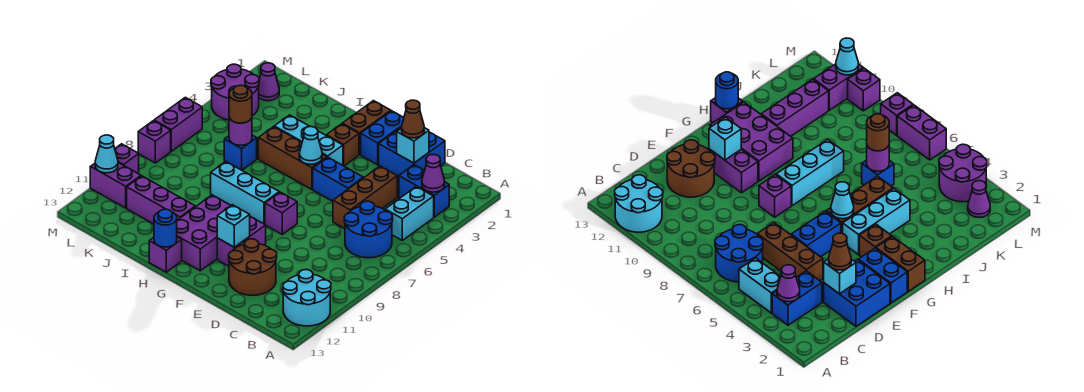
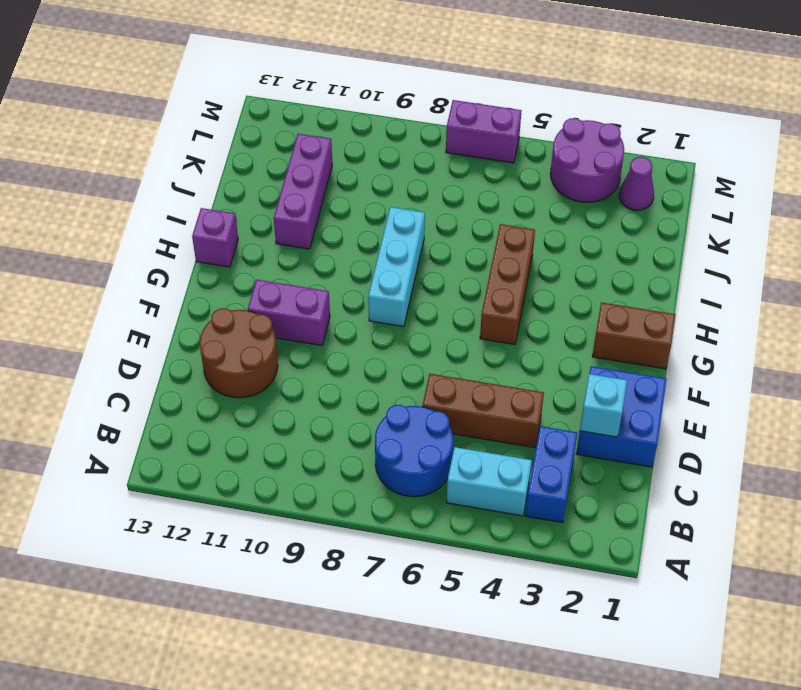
none -> cyan 2x2 round brick [283,270,331,326]
none -> blue 1x2 brick [313,157,363,201]
none -> blue 1x2 brick [361,111,404,165]
none -> purple 1x1 brick [265,192,297,234]

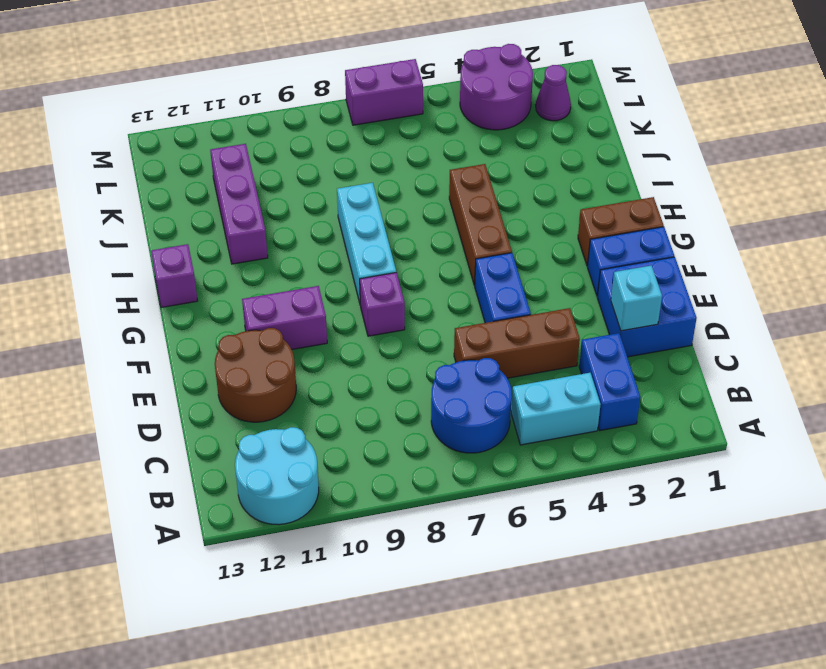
none -> brown 1x1 brick [326,124,359,166]
none -> cyan 1x3 brick [274,115,343,165]
none -> purple 2x3 brick [177,195,231,271]
none -> blue 1x1 brick [224,135,257,170]

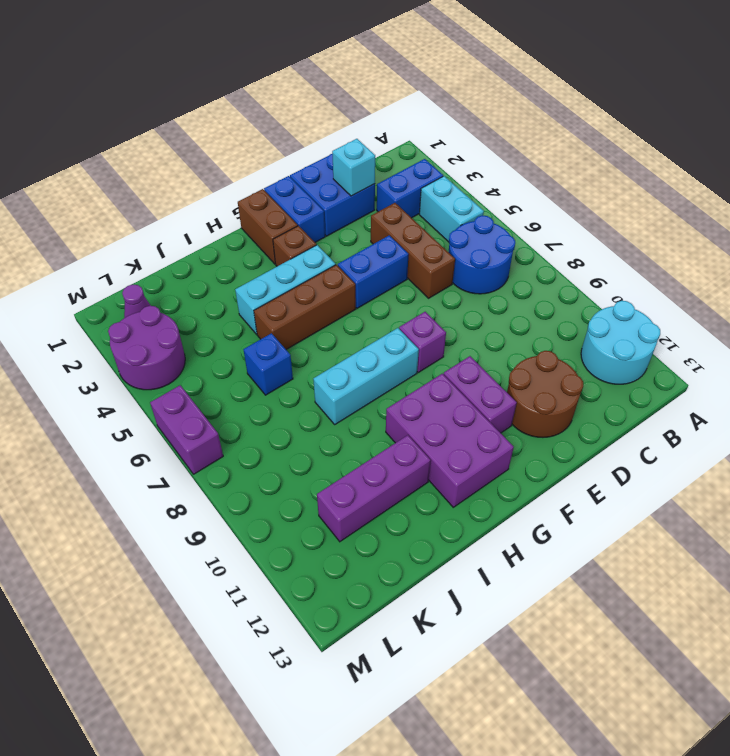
none -> purple 1x1 brick [149,237,182,272]
none -> purple 1x2 brick [90,163,141,208]
none -> purple 1x1 brick [138,121,171,163]
none -> purple 1x1 brick [115,144,139,174]

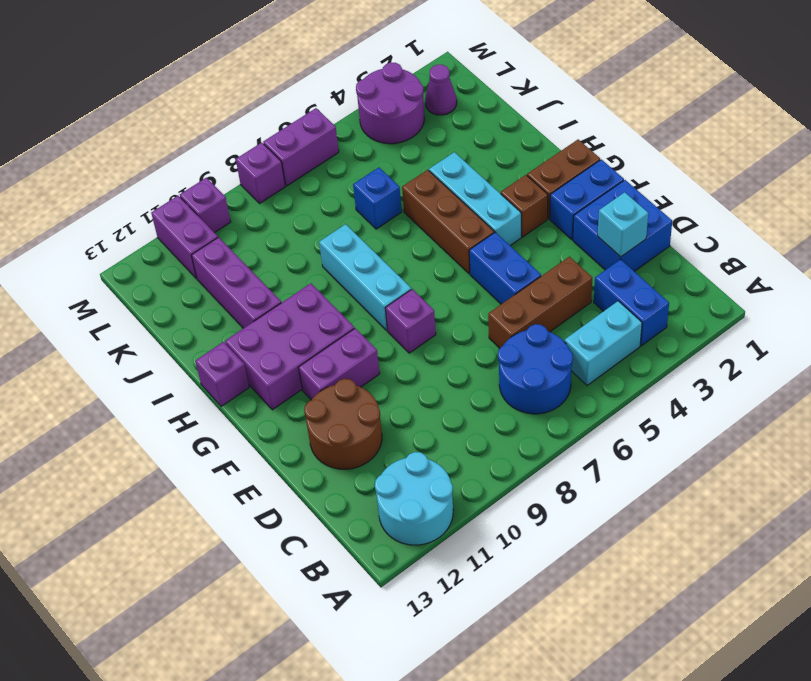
none -> purple 1x1 cone [422,155,445,192]
none -> cyan 1x1 brick [217,205,250,247]
none -> cyan 1x1 cone [299,127,322,164]
none -> blue 1x1 round brick [154,209,177,247]

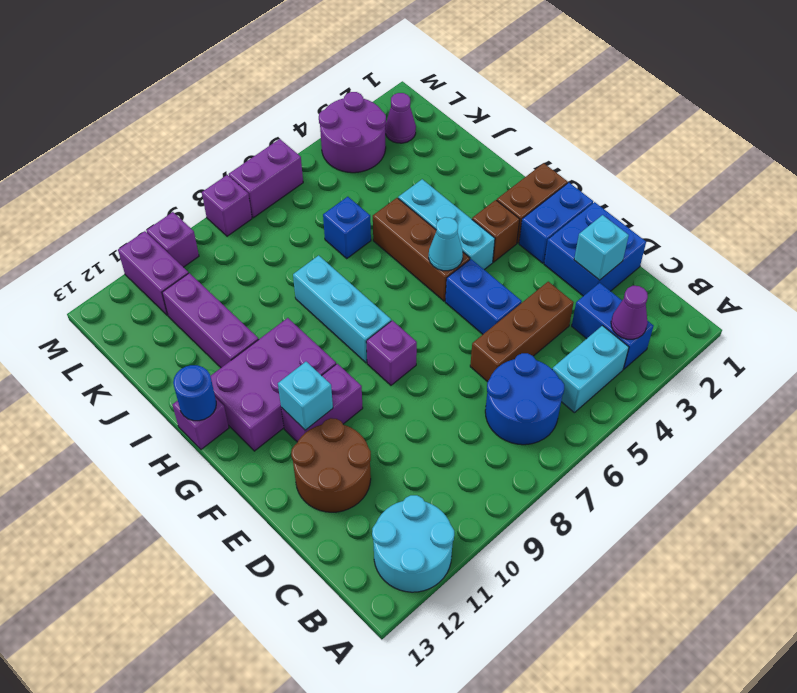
none -> purple 1x1 round brick [229,118,252,145]
none -> cyan 1x1 cone [95,135,118,173]
none -> brown 1x1 cone [401,100,424,138]
none -> brown 1x1 round brick [229,85,252,123]

